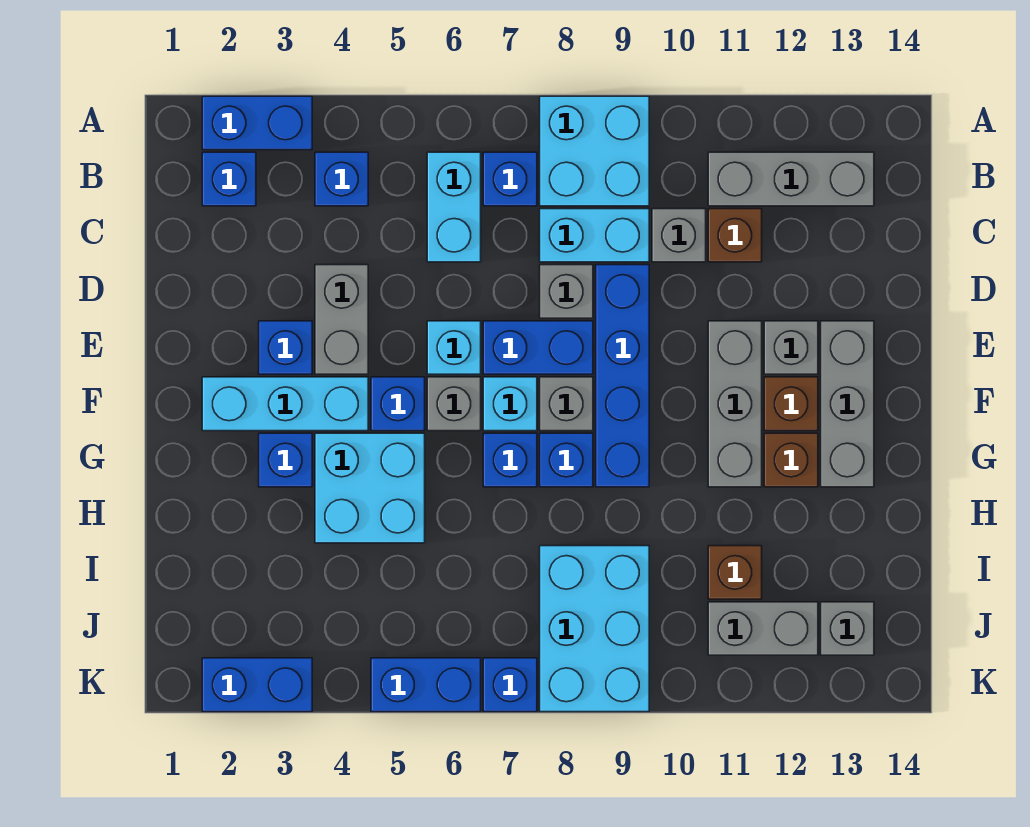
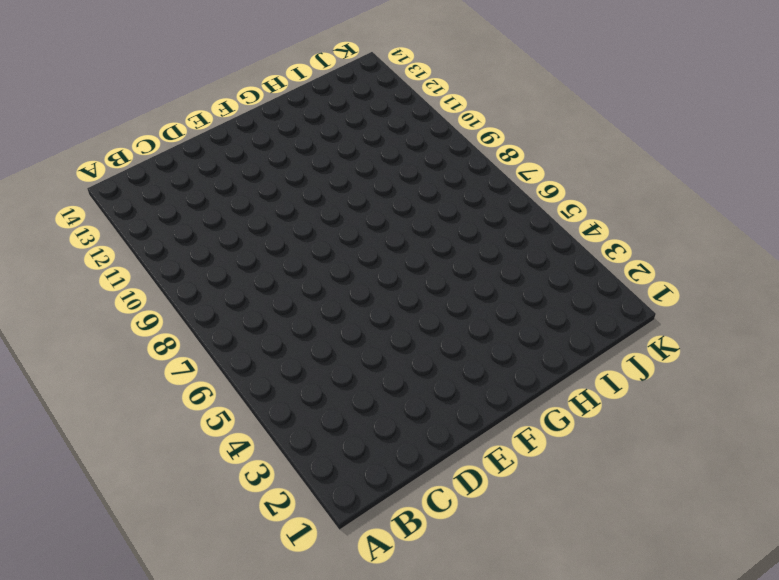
none -> blue 1x2 brick [202,96,312,150]
none -> cyan 2x2 brick [540,96,649,206]
none -> blue 1x1 brick [202,152,256,206]
none -> blue 1x1 brick [315,152,368,206]

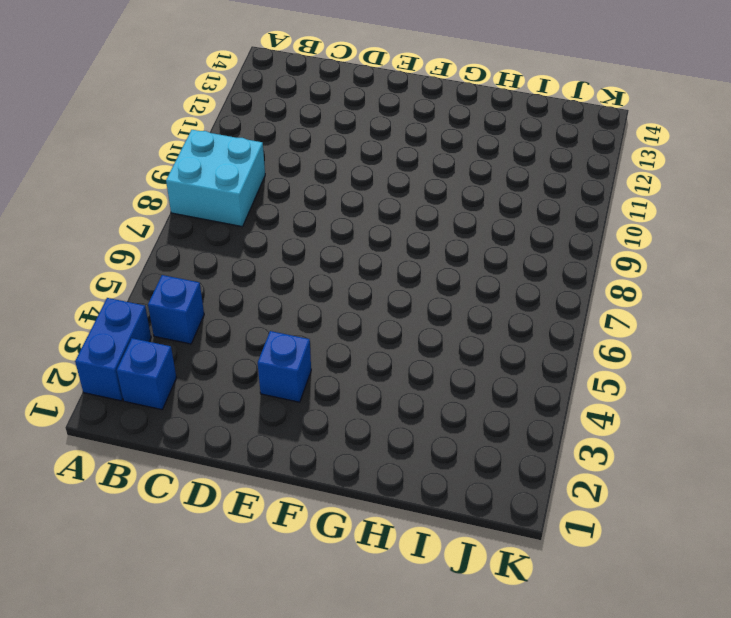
none -> cyan 1x2 brick [427,152,481,262]
none -> blue 1x1 brick [483,152,537,206]
none -> grey 1x3 brick [708,152,874,206]
none -> cyan 1x2 brick [540,209,649,262]

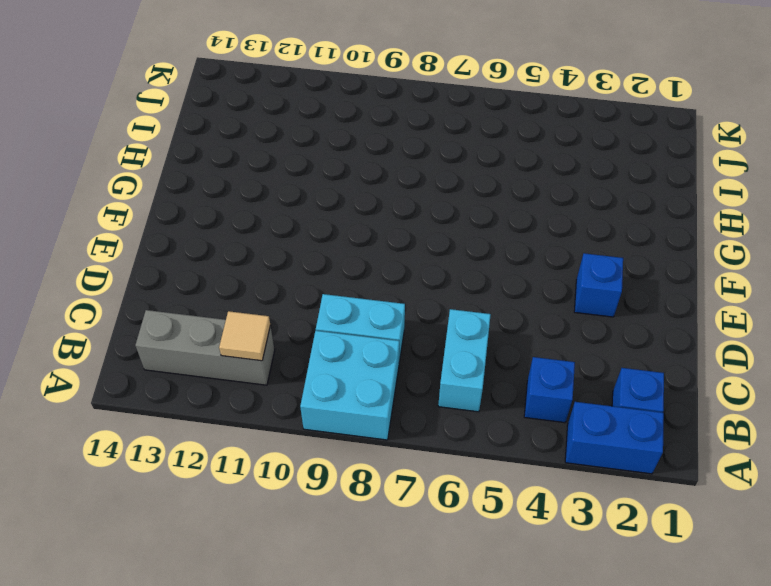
tan 1x1 tile [219,311,270,361] -> none
none -> blue 1x1 brick [483,152,537,206]
none -> grey 1x1 brick [652,209,706,262]
none -> brown 1x1 brick [708,209,762,262]
none -> grey 1x2 brick [315,265,368,374]

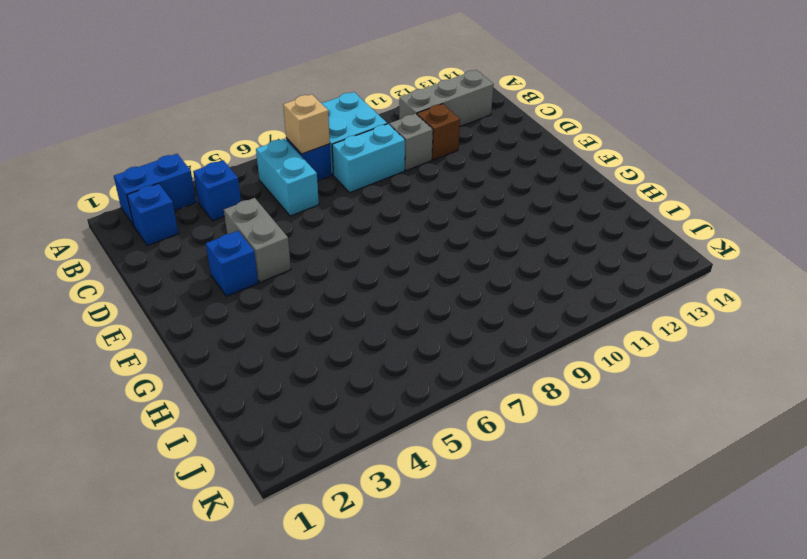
tan 1x1 brick [283,94,330,154] -> none
none -> grey 1x1 brick [540,265,593,318]
none -> blue 1x4 brick [596,265,649,487]
none -> cyan 1x1 brick [427,321,481,374]
none -> blue 1x2 brick [483,321,593,374]

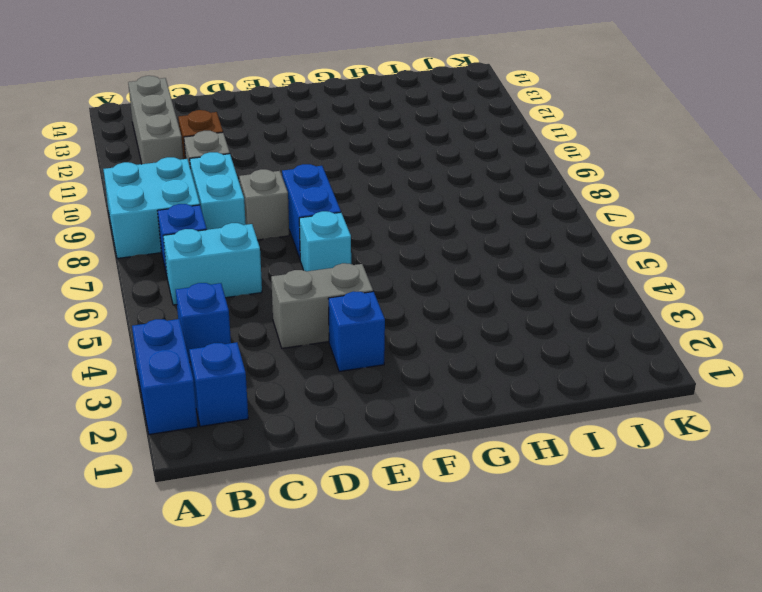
none -> blue 1x4 brick [596,265,649,487]
none -> grey 1x3 brick [708,321,762,487]
none -> grey 1x1 brick [764,321,818,374]
none -> grey 1x3 brick [821,321,874,487]

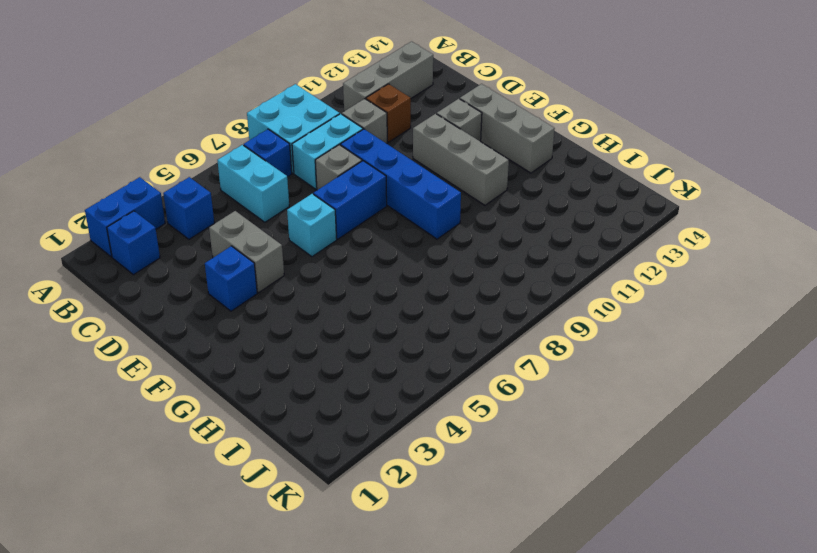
none -> cyan 1x3 brick [202,377,368,431]
none -> blue 1x1 brick [371,377,425,431]
none -> grey 1x1 brick [427,377,481,431]
none -> cyan 1x1 brick [483,377,537,431]

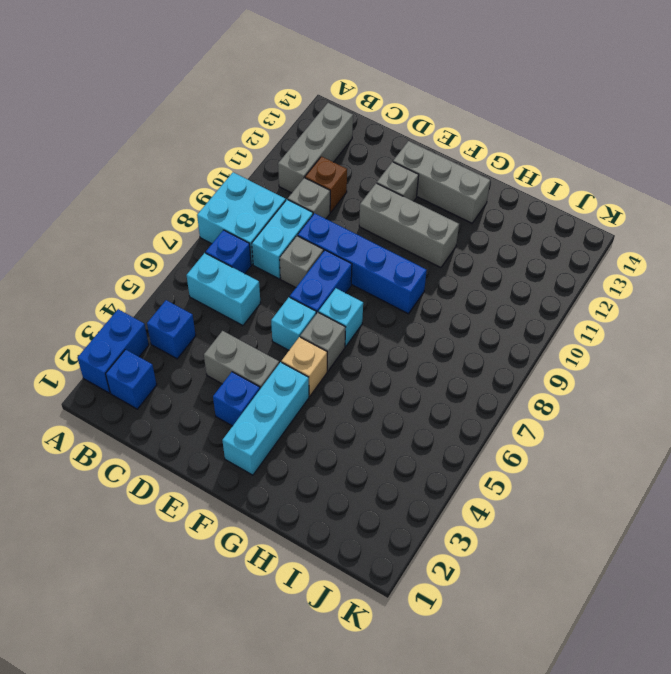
tan 1x1 brick [281,337,327,396] -> blue 1x1 brick [371,377,425,431]
none -> grey 1x1 brick [540,377,593,431]
none -> brown 1x1 brick [764,377,818,431]
none -> blue 1x1 brick [259,433,312,487]
none -> cyan 2x2 brick [315,433,425,543]

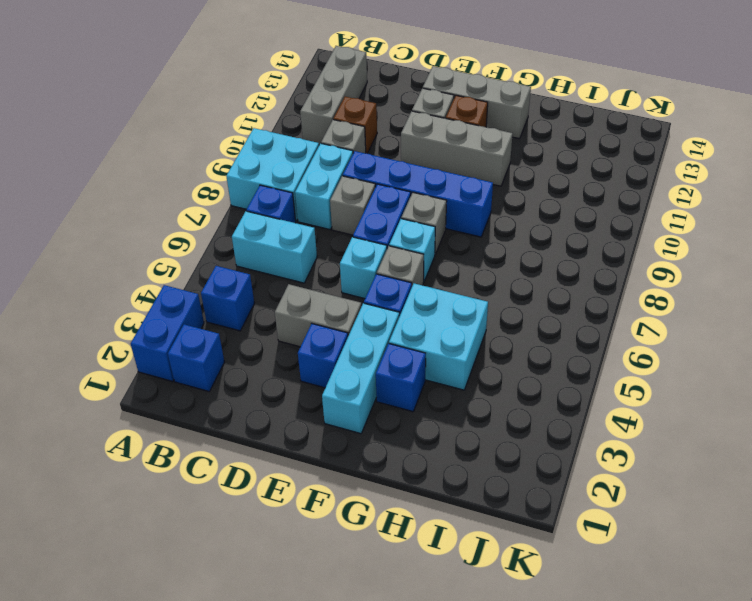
none -> blue 1x1 brick [483,433,537,487]
none -> blue 1x1 brick [540,433,593,487]
none -> brown 1x1 brick [764,433,818,487]
none -> cyan 2x3 brick [540,546,649,712]

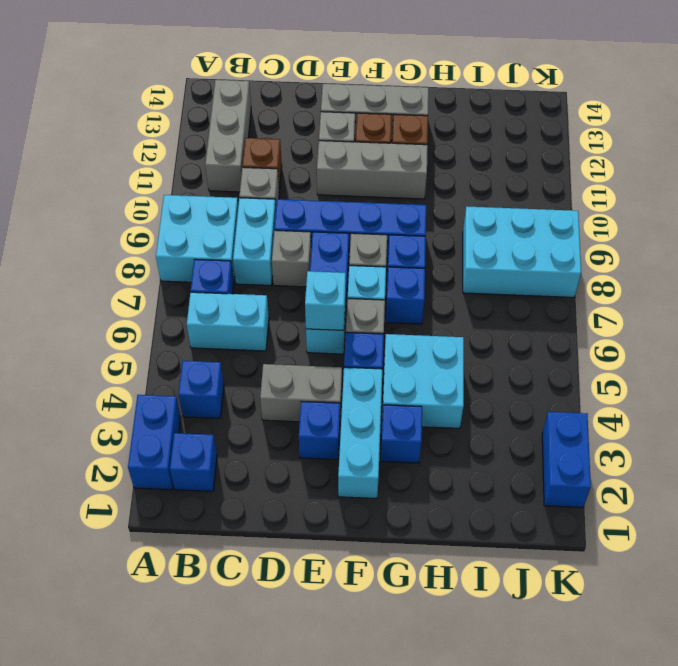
cyan 1x1 brick [305,271,346,330] -> none
none -> brown 1x1 brick [708,546,762,599]
none -> grey 1x2 brick [708,602,818,655]
none -> grey 1x1 brick [821,602,874,655]
none -> blue 1x2 brick [371,658,481,712]

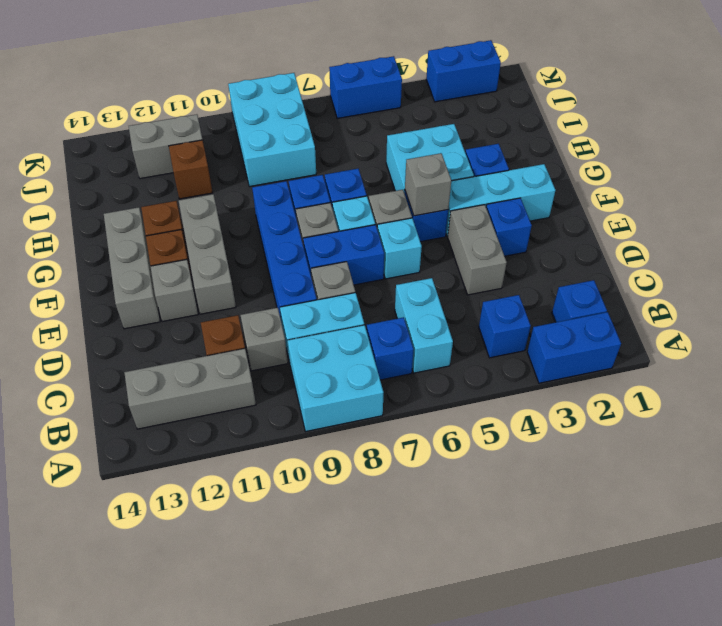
grey 1x1 brick [405,153,451,216] -> grey 1x1 brick moved to [821,602,874,655]
none -> blue 1x1 brick [483,658,537,712]

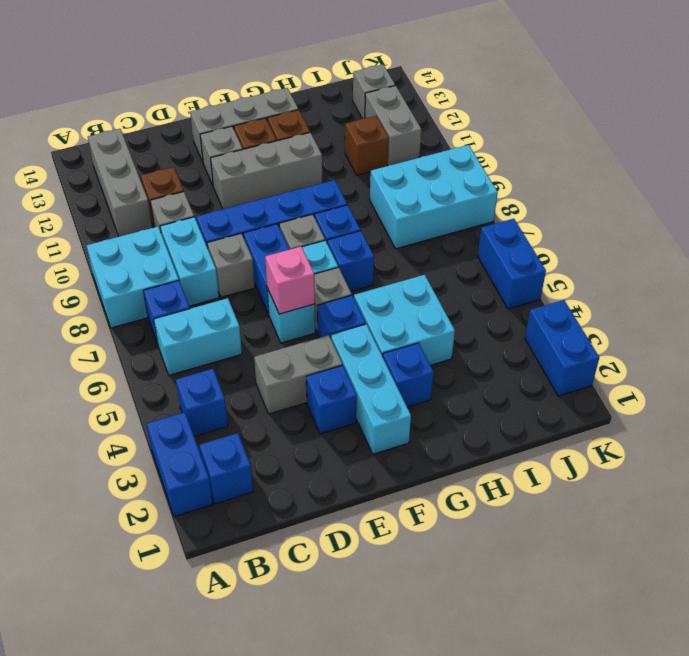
pink 1x1 brick [265,247,315,314] -> none
none -> blue 1x1 brick [483,658,537,712]

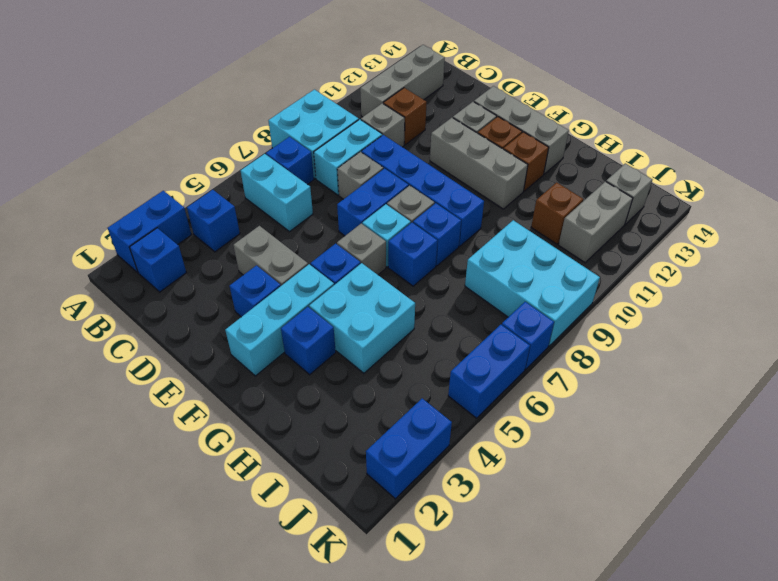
none -> cyan 1x1 brick [427,321,481,374]

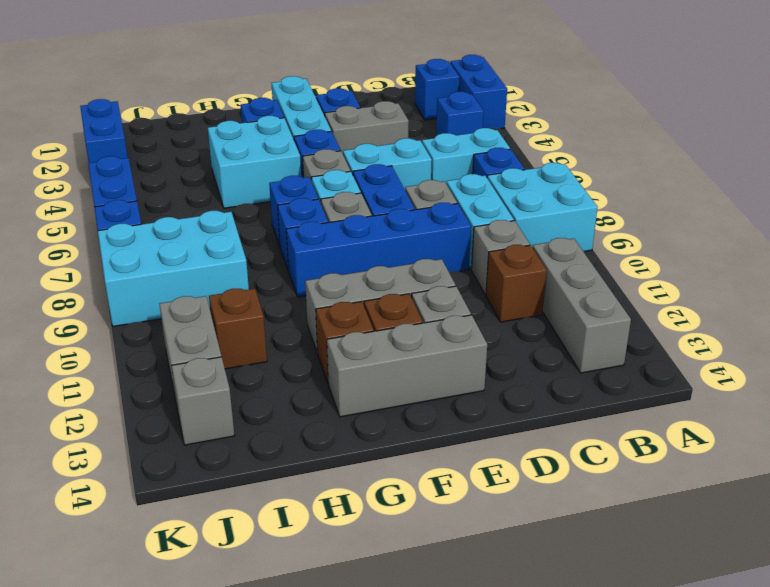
cyan 1x2 brick [343,138,432,189] -> cyan 1x1 brick [427,321,481,374]

